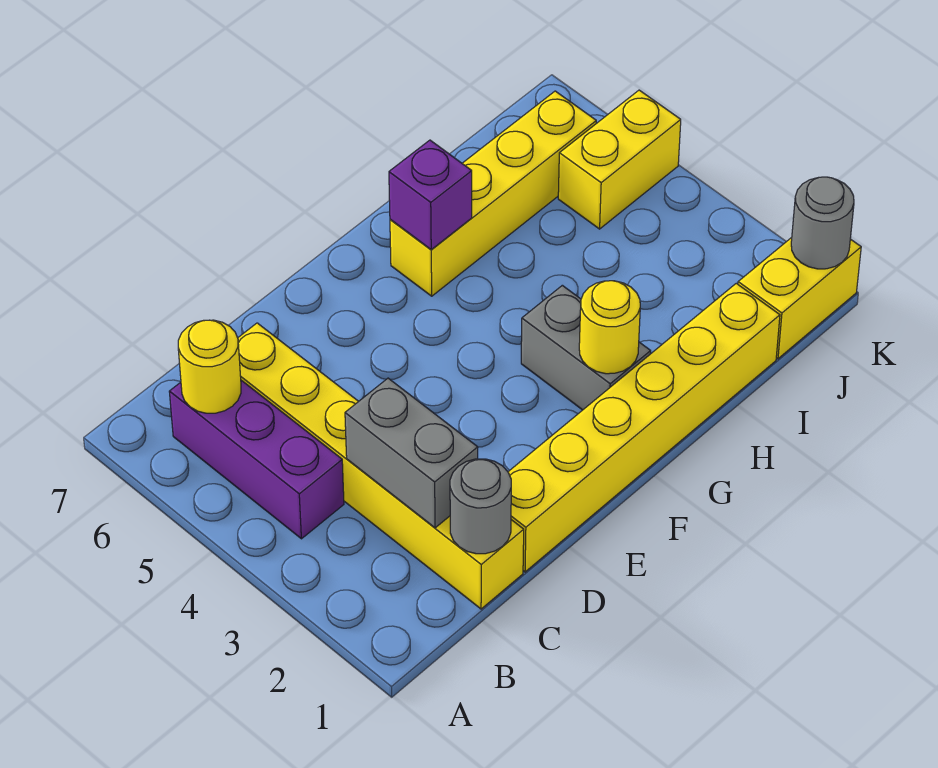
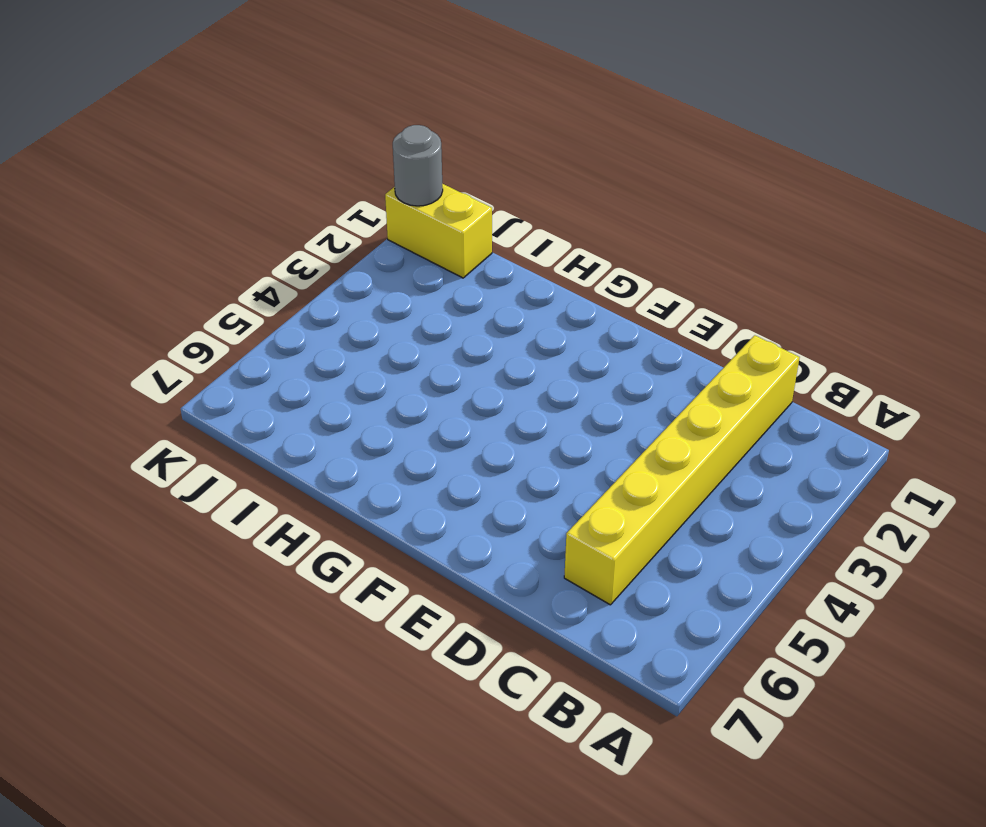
none -> purple 1x3 brick [169,380,344,539]
none -> yellow 1x6 brick [508,283,780,572]
none -> grey 1x2 brick [521,285,651,410]

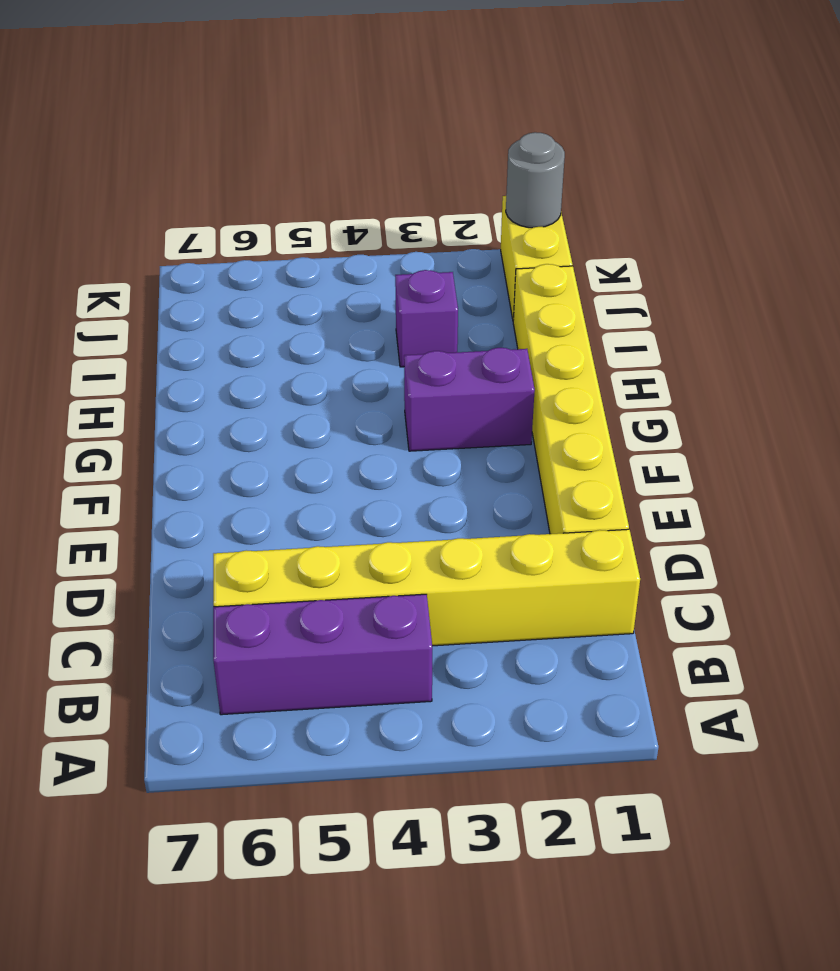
purple 1x2 brick [404,348,535,451] -> grey 1x2 brick [521,285,651,410]
purple 1x1 brick [395,270,458,367] -> purple 1x1 brick moved to [389,140,472,249]
none -> yellow 1x4 brick [390,91,596,296]
none -> yellow 1x2 brick [558,90,681,229]
none -> yellow 1x1 round brick [178,320,241,413]

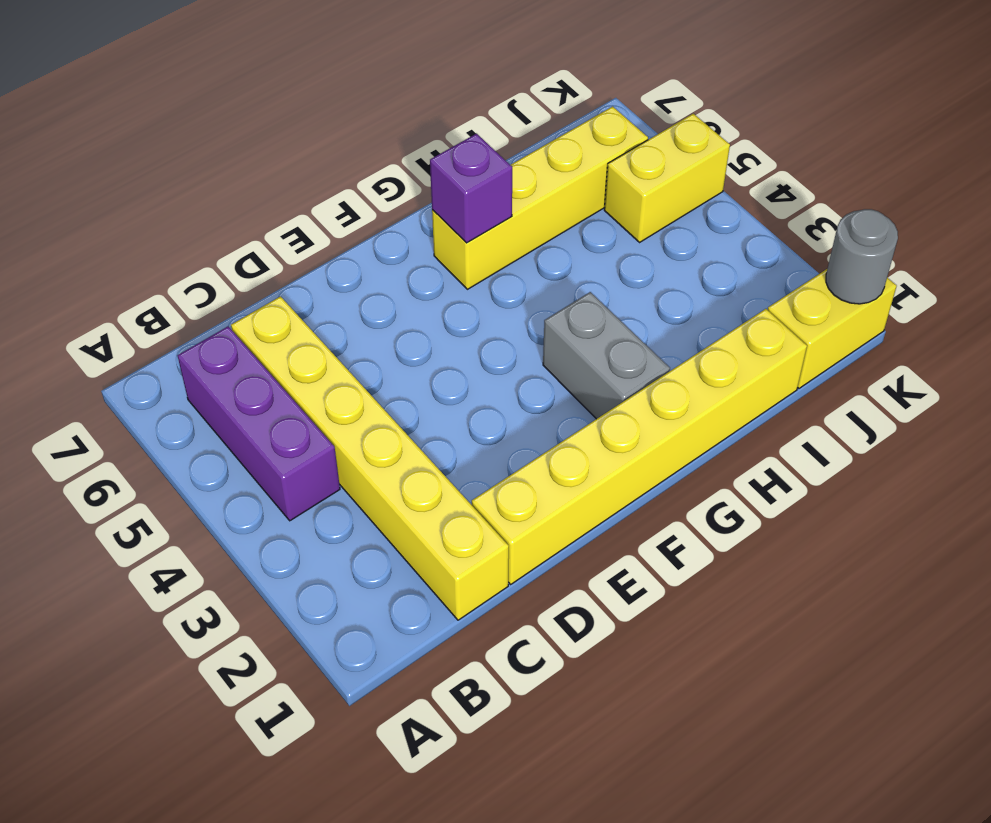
none -> yellow 1x1 round brick [178,320,241,413]
none -> grey 1x1 round brick [450,459,511,554]
none -> grey 1x2 brick [345,378,478,528]

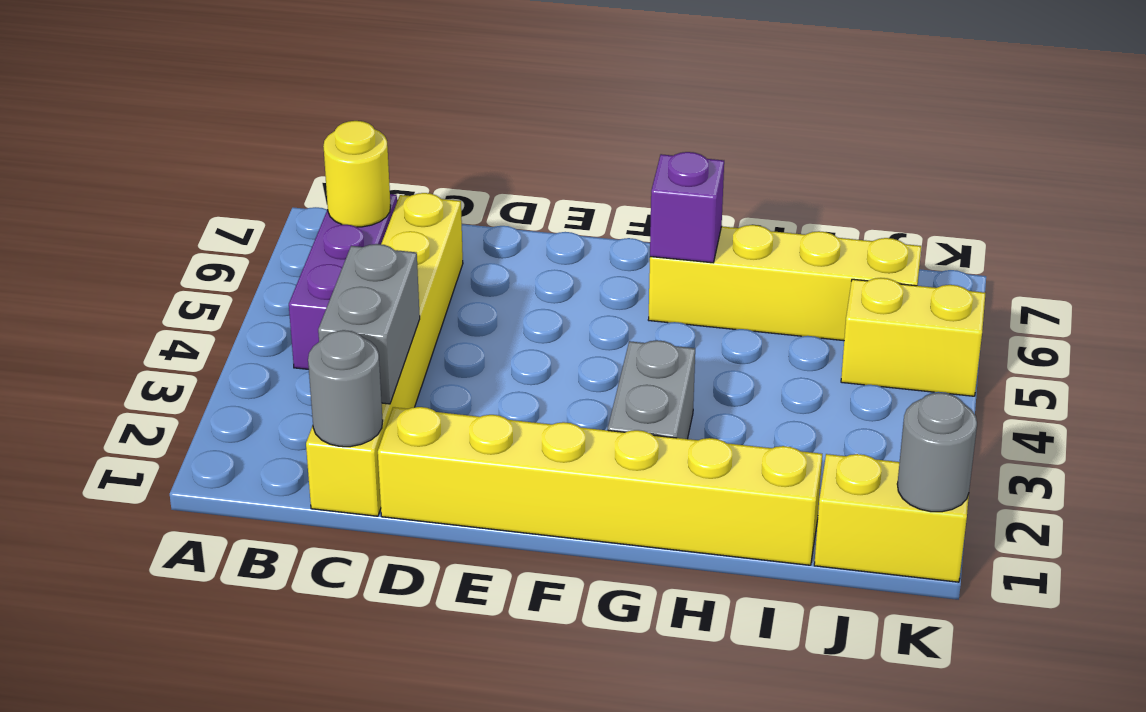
none -> yellow 1x1 round brick [579,281,640,374]

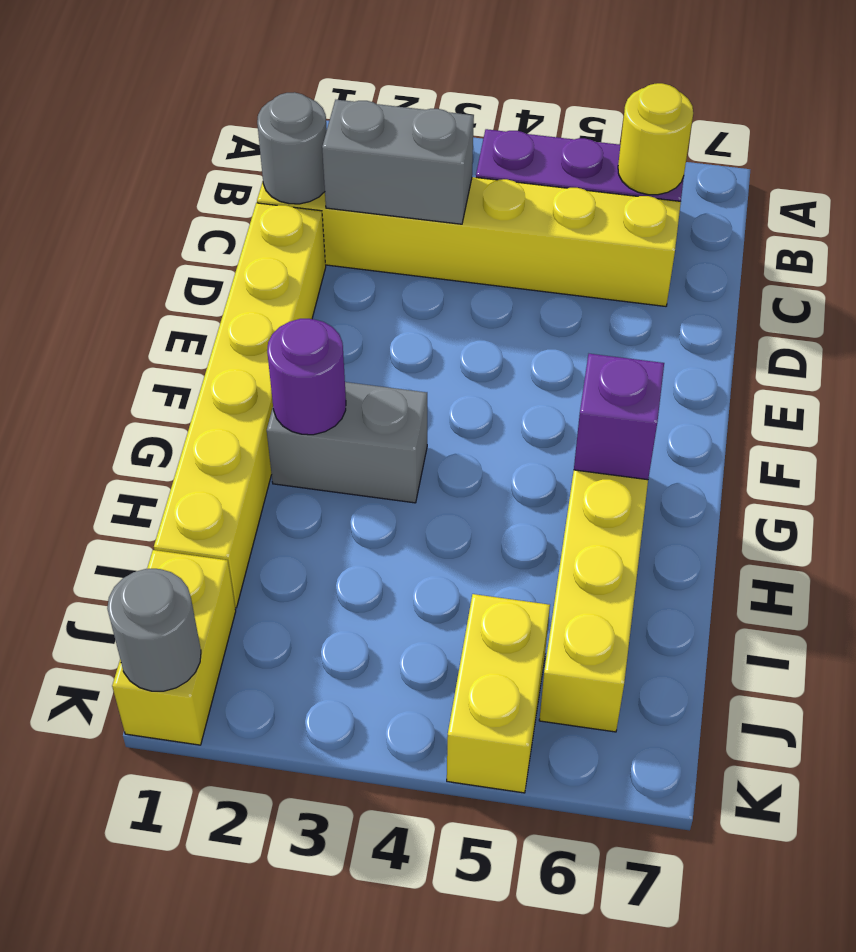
purple 1x1 round brick [267,319,346,435] -> yellow 1x1 round brick [579,281,640,374]

